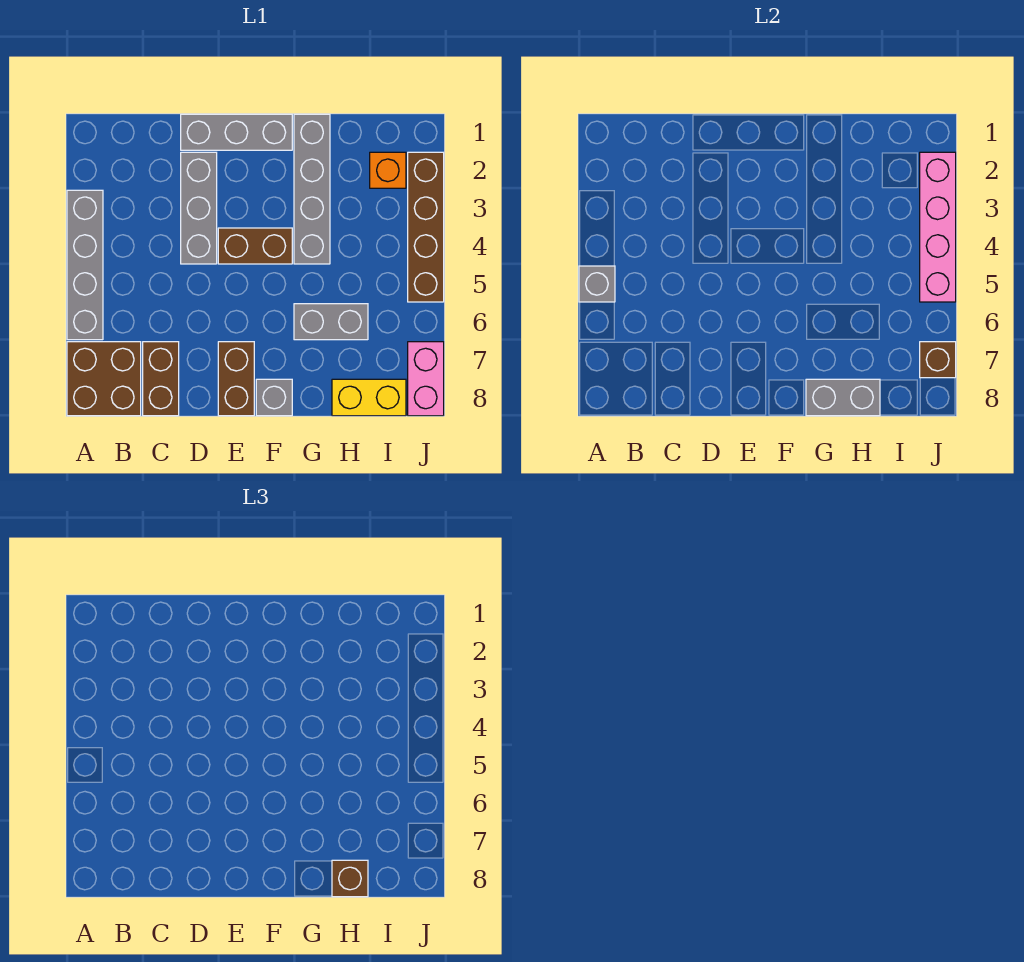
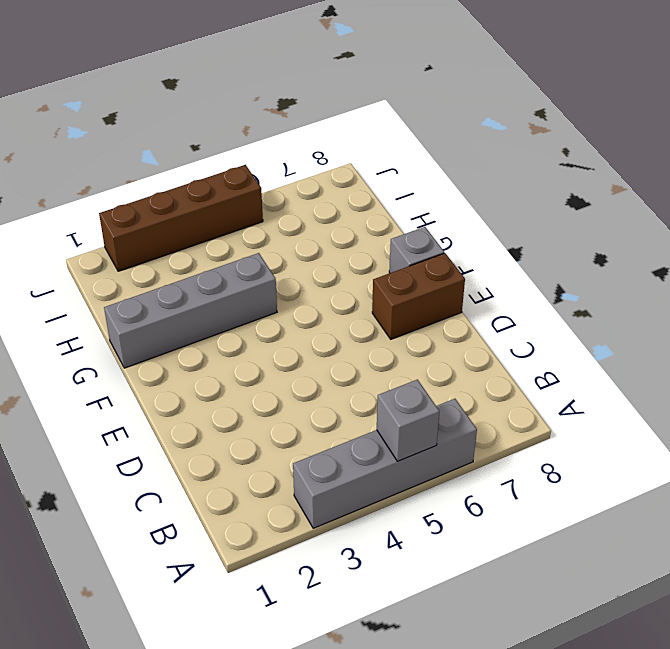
none -> brown 2x2 brick [67,342,141,416]
none -> brown 1x2 brick [143,342,179,416]
none -> grey 1x3 brick [181,114,292,150]

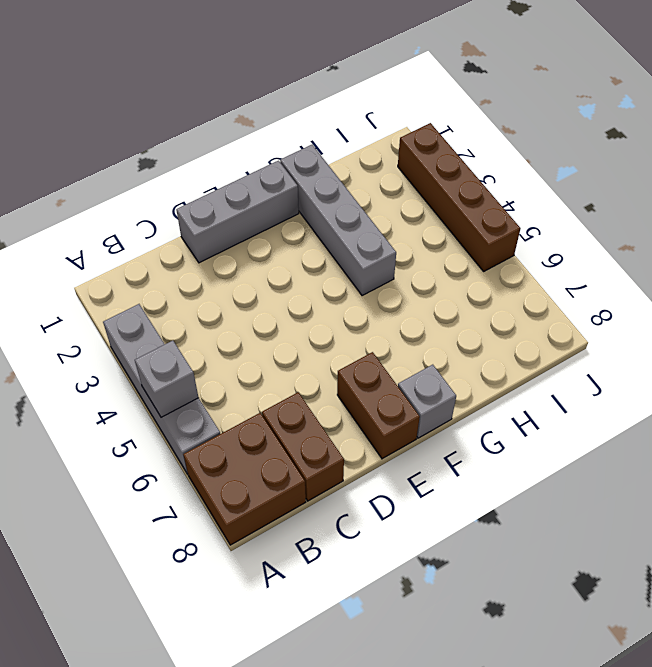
none -> grey 1x3 brick [181,152,217,264]
none -> brown 1x2 brick [218,228,292,264]
none -> grey 1x2 brick [294,304,368,340]

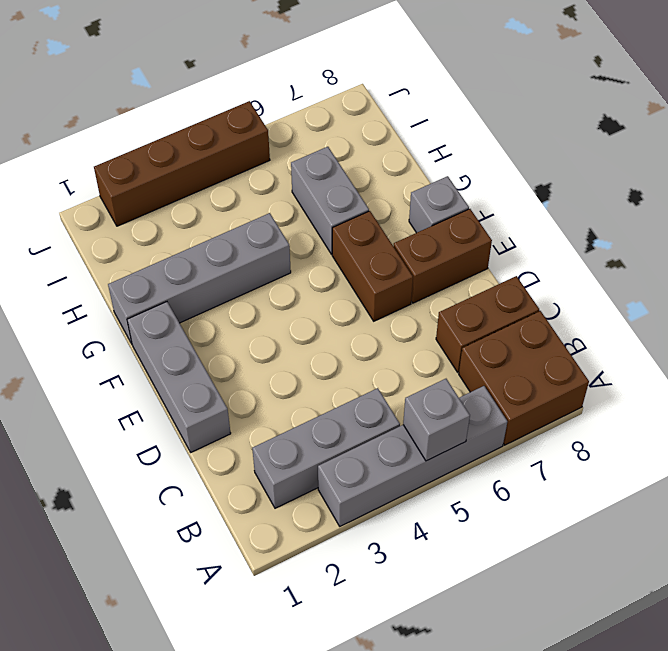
grey 1x3 brick [252,388,400,508] -> grey 1x3 brick moved to [181,152,217,264]
brown 1x2 brick [332,211,413,321] -> brown 1x2 brick moved to [218,228,292,264]
none -> yellow 1x2 brick [332,379,406,416]
none -> orange 1x1 brick [370,152,406,188]
none -> pink 1x2 brick [408,342,444,416]

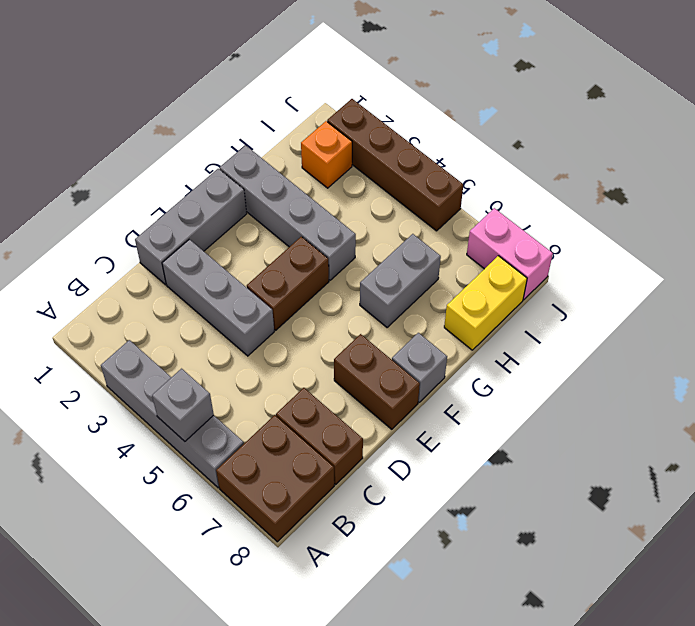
none -> grey 1x2 brick [806,379,880,416]
none -> pink 1x4 brick [920,152,956,302]
none -> brown 1x1 brick [920,342,956,378]

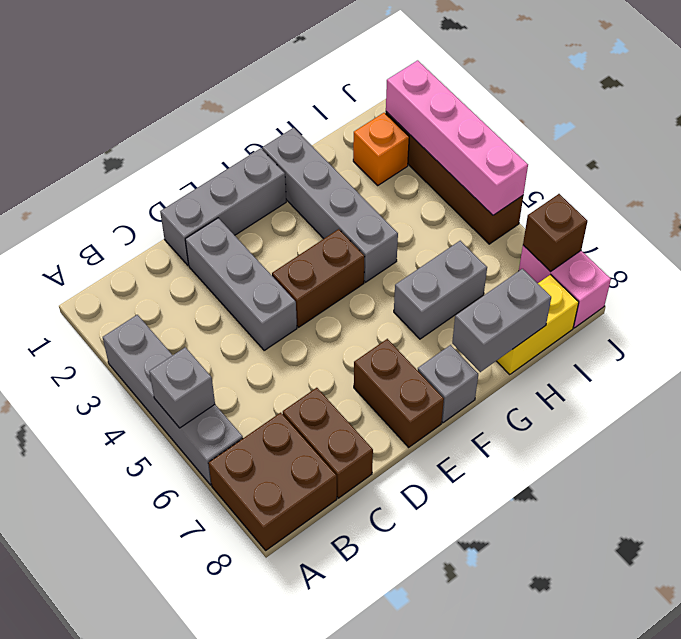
none -> brown 1x1 brick [332,860,368,897]

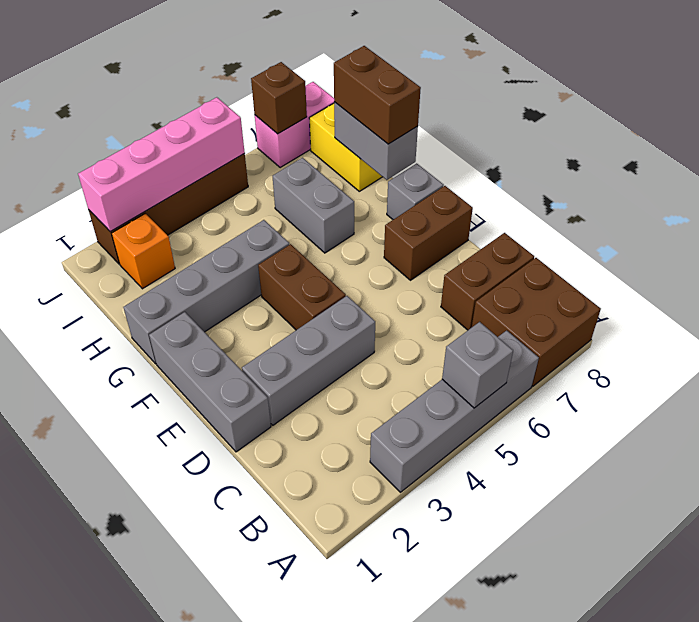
brown 1x2 brick [334,46,421,144] -> brown 1x1 brick [332,860,368,897]

